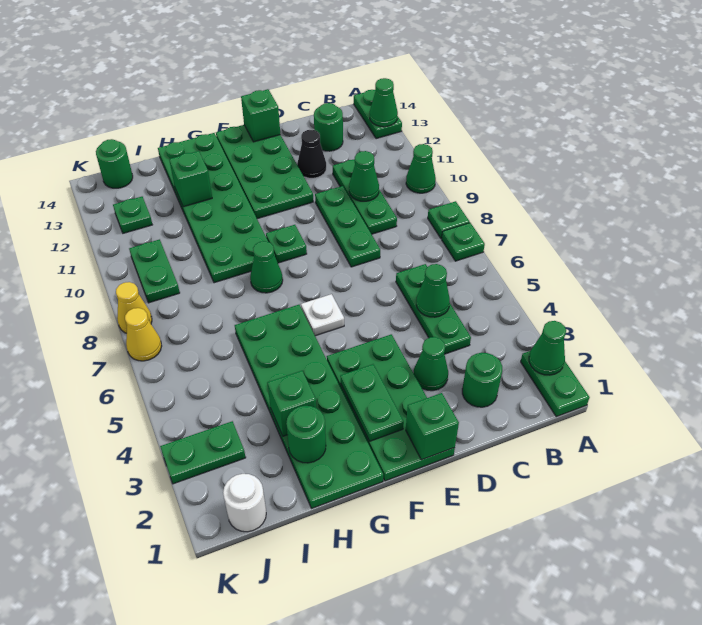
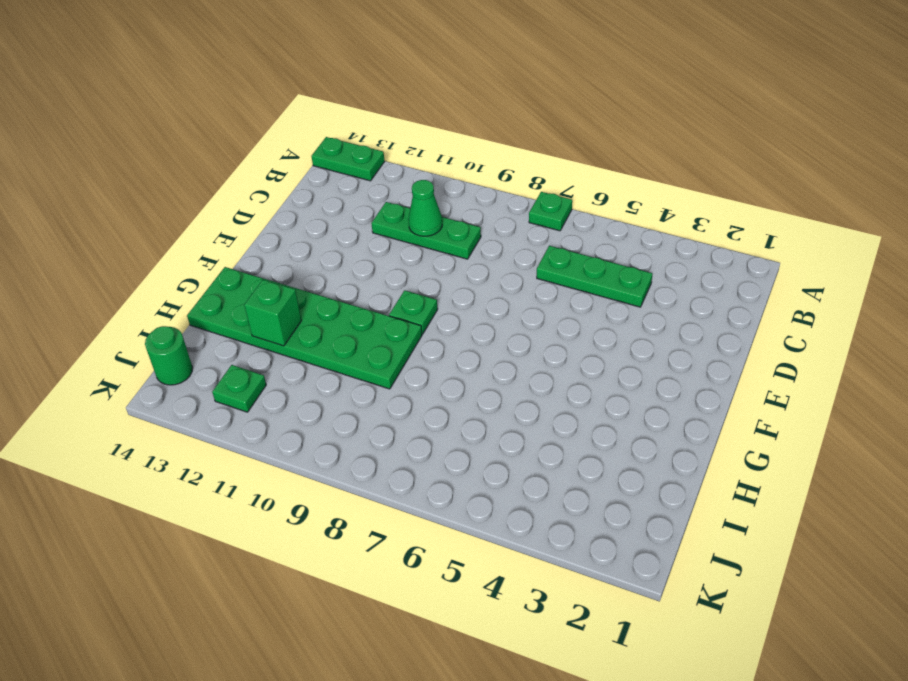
none -> green 1x2 plate [521,351,590,417]
none -> green 1x1 plate [428,201,470,239]
none -> green 1x1 cone [406,144,436,193]
none -> green 1x1 round brick [462,353,502,407]

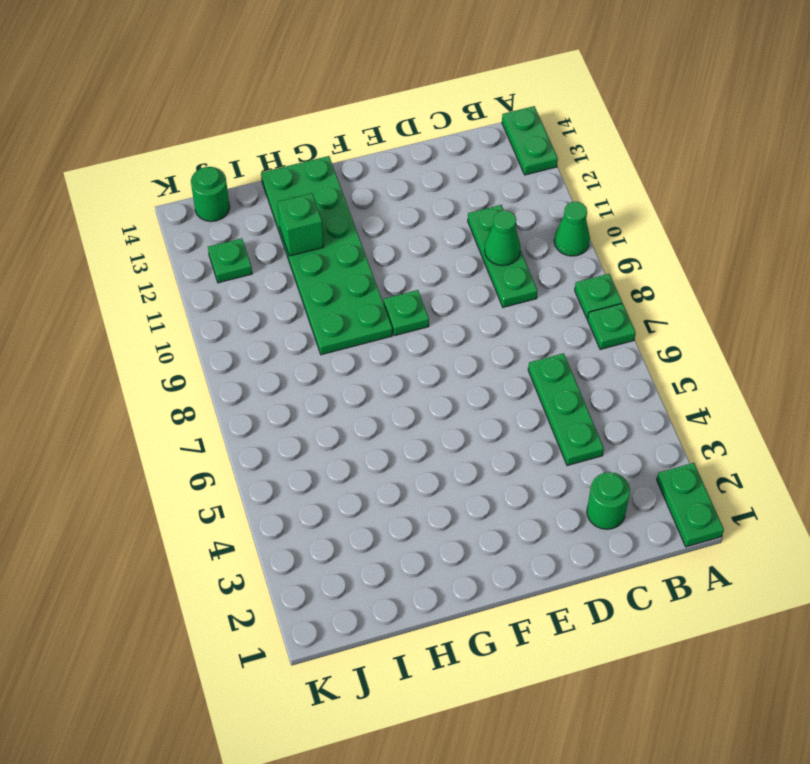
none -> green 1x1 round brick [314,103,343,151]
none -> green 1x1 cone [414,337,448,391]
none -> green 1x3 plate [315,186,380,267]
none -> black 1x1 cone [297,130,326,178]

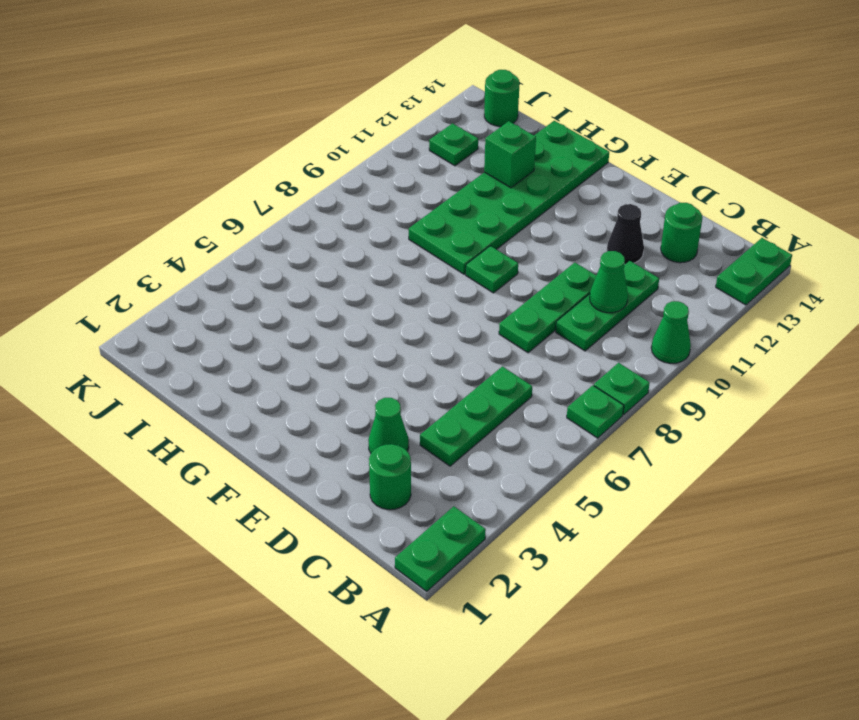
none -> green 2x4 plate [327,334,455,481]
none -> green 2x4 plate [216,125,313,219]
none -> white 1x1 plate [301,294,344,336]
none -> green 2x6 plate [235,305,383,508]

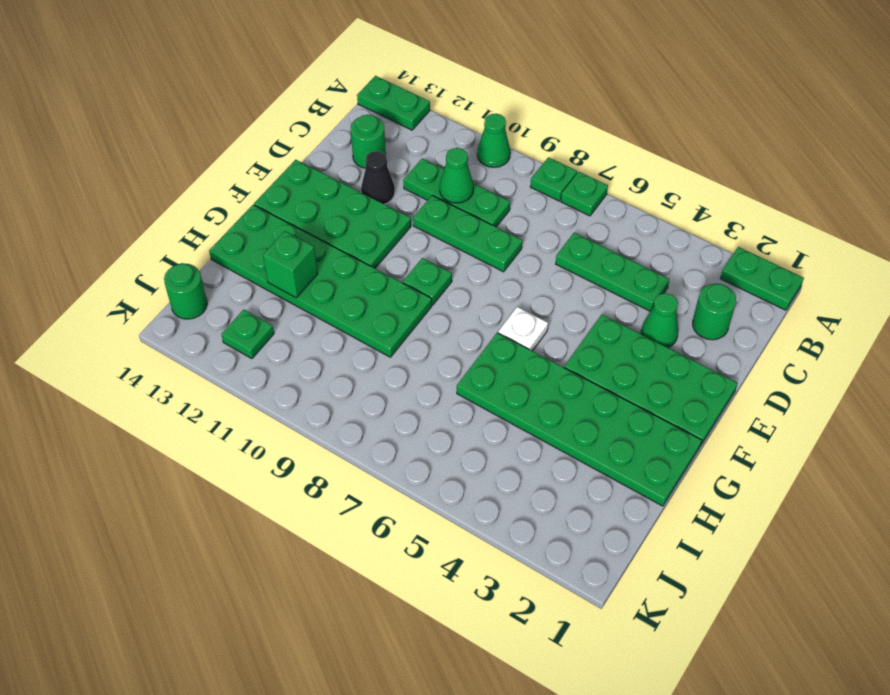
none -> green 1x1 cone [250,241,283,293]
none -> white 1x1 round brick [223,474,266,532]
none -> green 1x2 plate [160,421,246,484]
none -> green 1x2 plate [129,239,180,303]

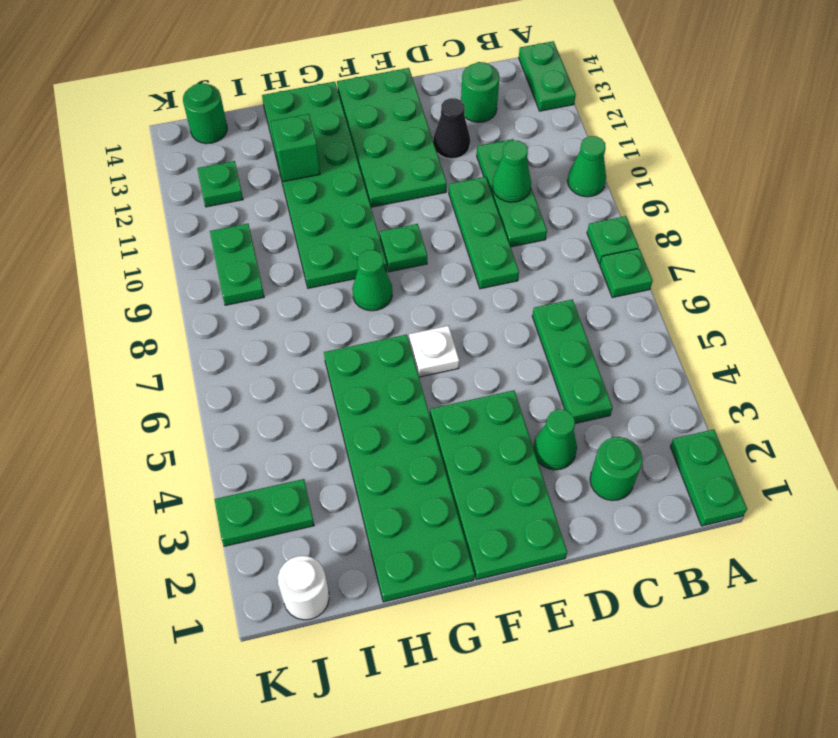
none -> yellow 1x1 cone [125,308,162,361]
none -> yellow 1x1 cone [116,282,152,333]
none -> green 1x1 cone [529,321,566,375]
none -> green 1x1 cone [370,78,398,127]

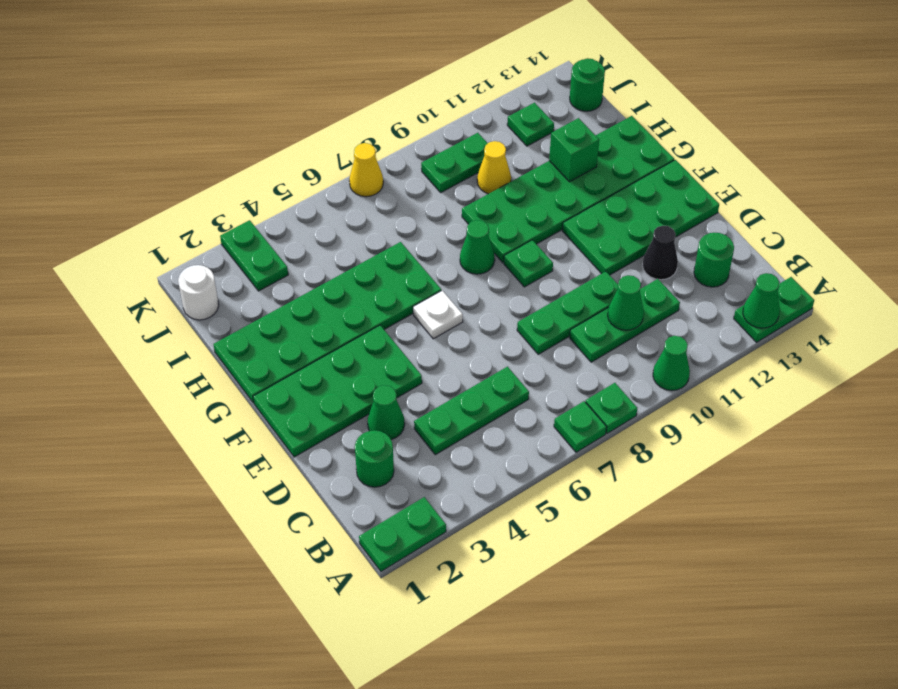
yellow 1x1 cone [477,141,511,194] -> yellow 1x1 cone moved to [116,282,152,333]
none -> green 1x1 cone [529,321,566,375]
none -> green 1x1 cone [416,264,450,317]
none -> green 1x1 brick [406,393,459,460]
none -> green 1x1 brick [241,89,280,142]

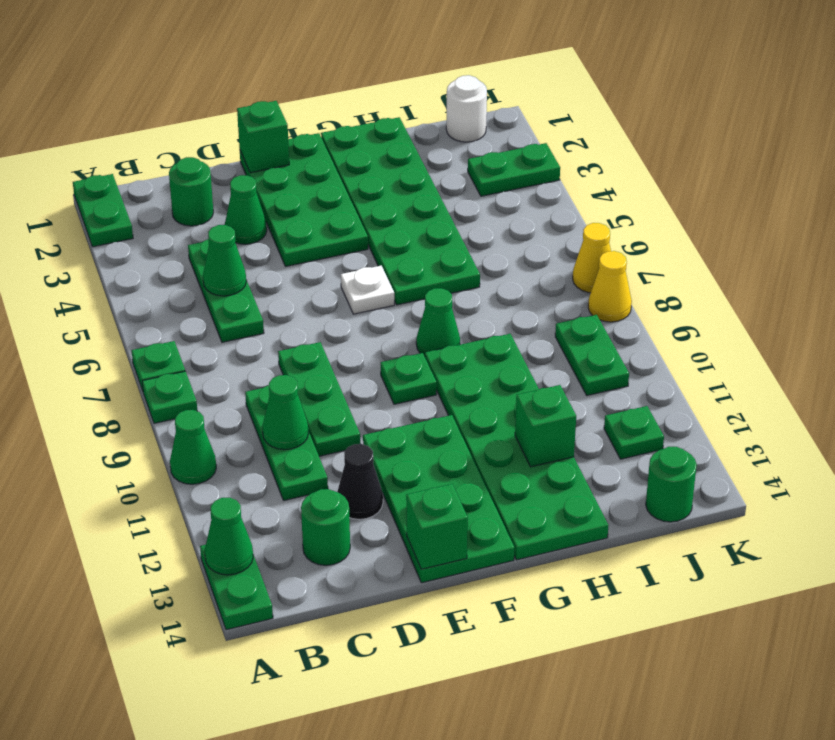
none -> green 1x1 cone [529,321,566,375]
none -> green 1x2 plate [340,364,404,441]
none -> green 1x1 round brick [286,406,326,463]
none -> green 1x1 brick [267,371,316,436]

